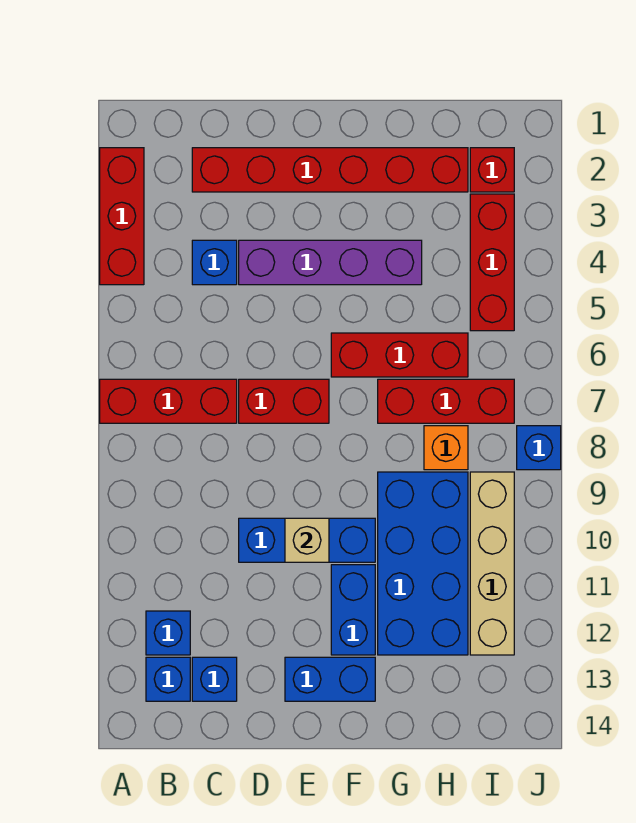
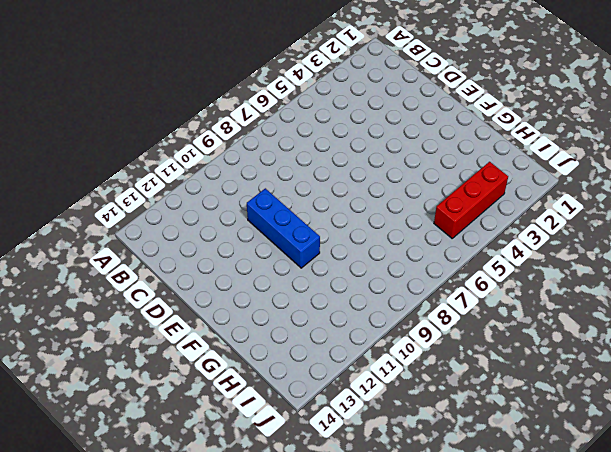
none -> red 1x3 brick [100,148,144,285]
none -> red 1x3 brick [100,379,237,423]
none -> blue 1x1 brick [146,611,190,655]

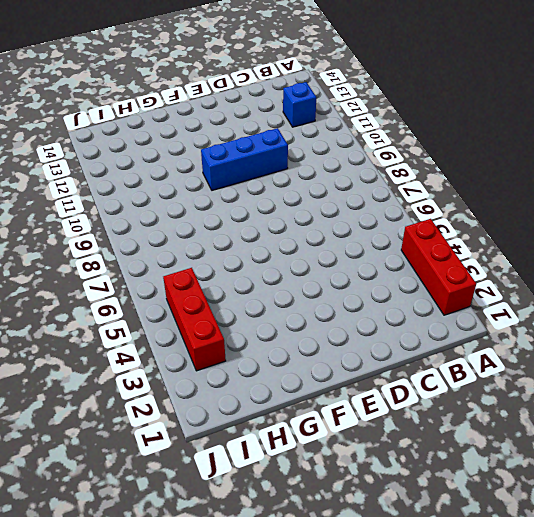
none -> red 1x3 brick [100,379,237,423]
none -> blue 1x1 brick [146,657,190,701]
none -> red 1x6 brick [192,148,468,192]

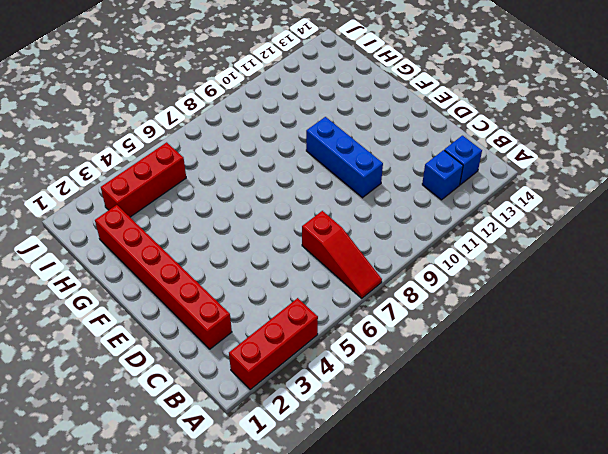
red 1x3 slope [302,211,382,298] -> red 1x3 brick [100,379,237,423]
none -> blue 1x1 brick [192,240,237,285]
none -> blue 1x1 brick [192,657,237,701]
none -> purple 1x4 brick [239,240,422,285]

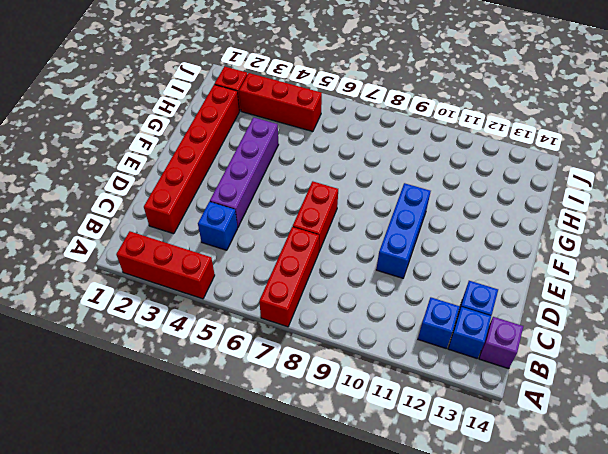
purple 1x1 brick [479,317,523,369] -> none
none -> blue 1x2 brick [285,657,375,701]
none -> red 1x3 brick [331,333,468,377]
none -> blue 1x2 brick [331,565,375,655]

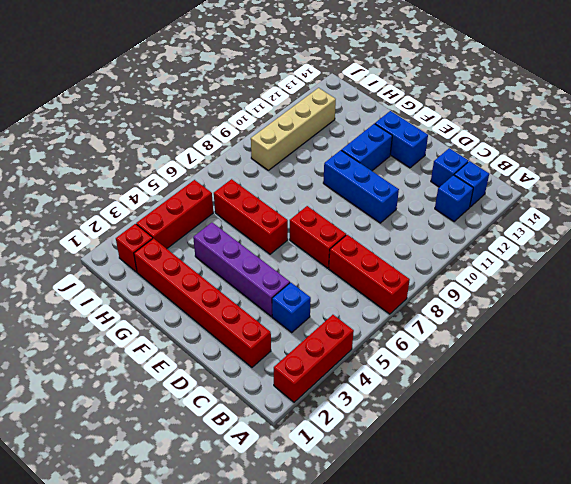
none -> red 1x3 brick [378,379,514,423]
none -> blue 2x4 brick [378,472,468,655]
none -> orange 1x1 brick [424,426,468,470]

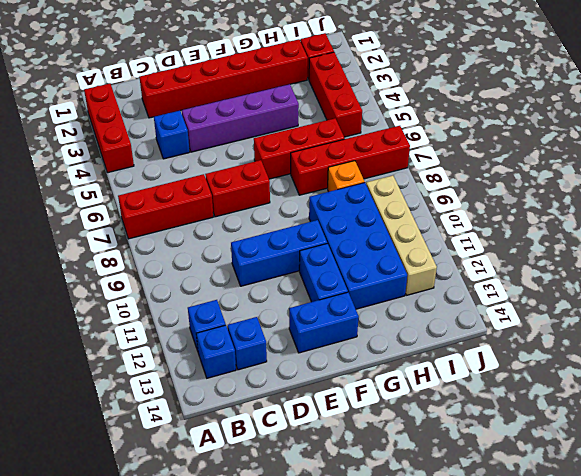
red 1x4 brick [291,126,410,195] -> red 1x3 brick [378,379,514,423]
none -> blue 1x1 brick [517,426,561,470]
none -> tan 1x1 brick [285,518,329,562]

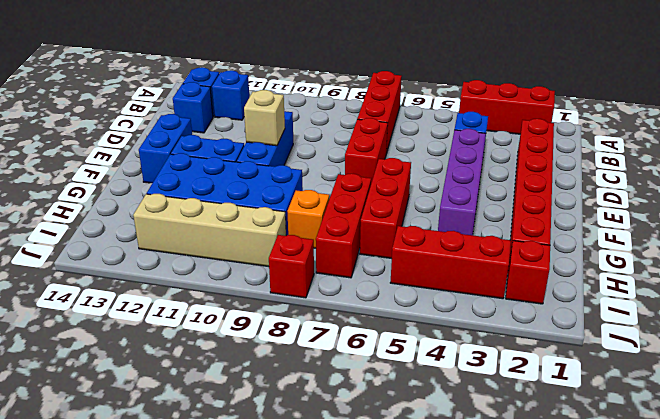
red 1x1 brick [269,235,314,298] -> blue 1x1 brick [517,426,561,470]

